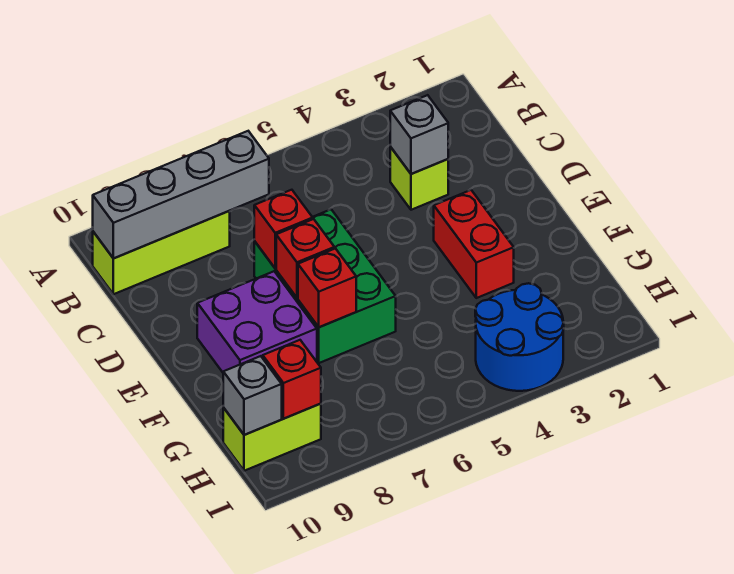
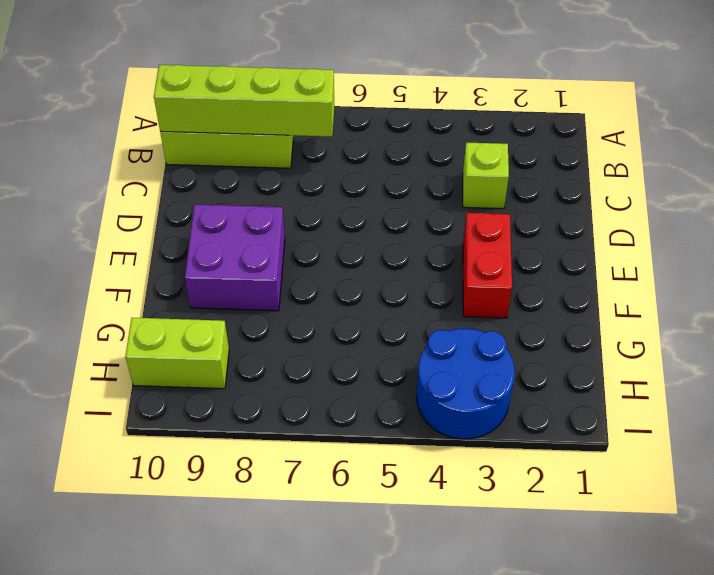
lime 1x4 brick [154,65,334,137] -> grey 1x4 brick [93,131,269,258]
none -> green 2x3 brick [254,209,396,363]
none -> grey 1x1 brick [390,95,448,174]
none -> red 1x1 brick [254,190,313,268]

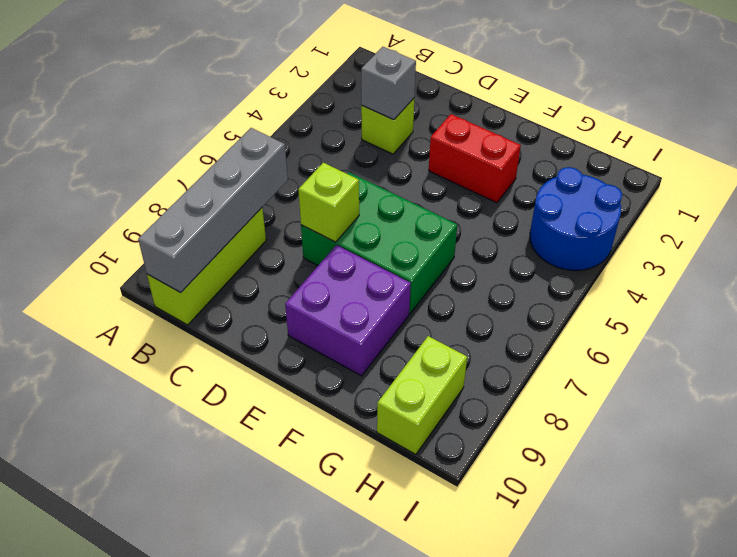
lime 1x1 brick [298,163,359,242] -> red 1x1 brick [254,190,313,268]
none -> red 1x1 brick [276,219,334,298]
none -> red 1x1 brick [298,248,356,327]
none -> red 1x1 brick [263,340,321,419]

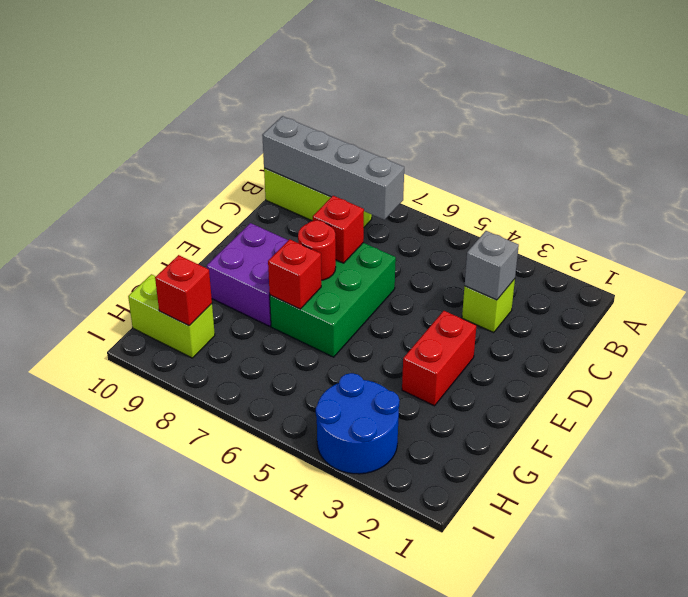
red 1x1 round brick [298,220,336,280] -> red 1x1 brick [276,219,334,298]
none -> grey 1x1 brick [223,356,282,435]

